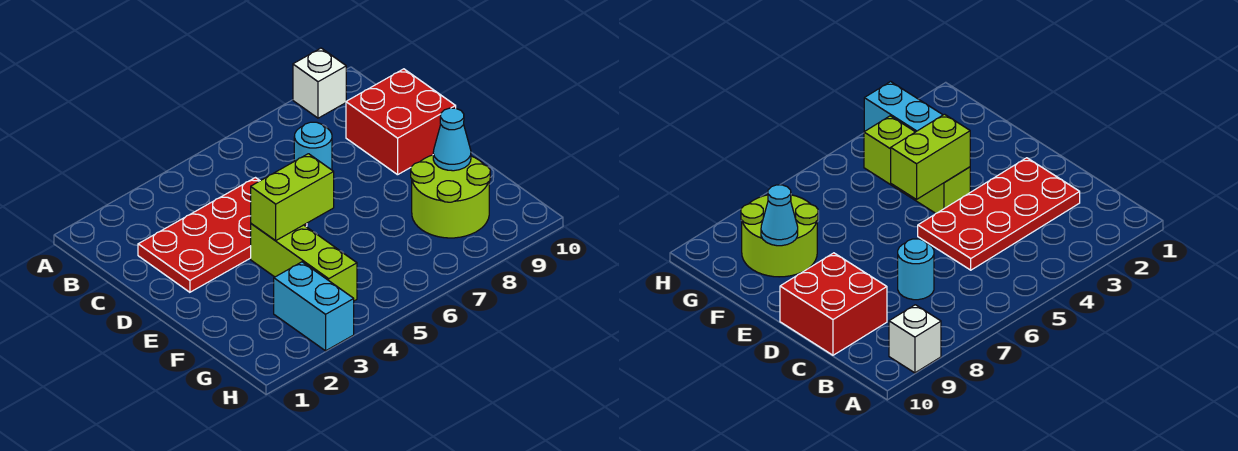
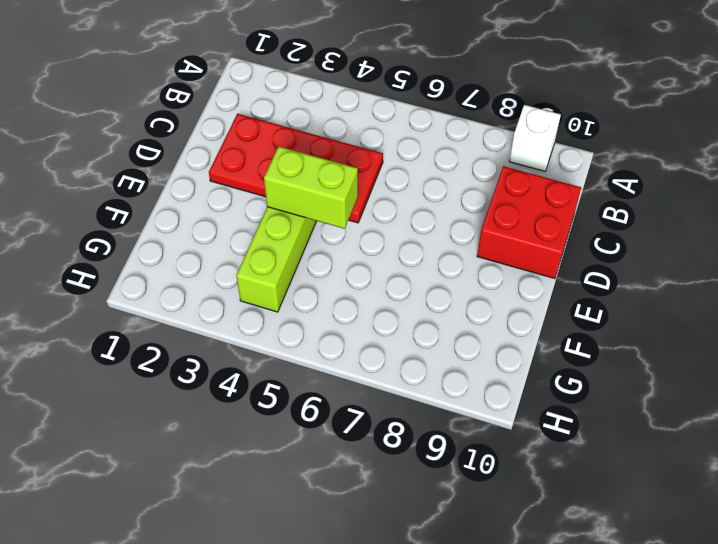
none -> cyan 1x1 round brick [294,122,332,170]
none -> lime 2x2 round brick [411,155,490,238]

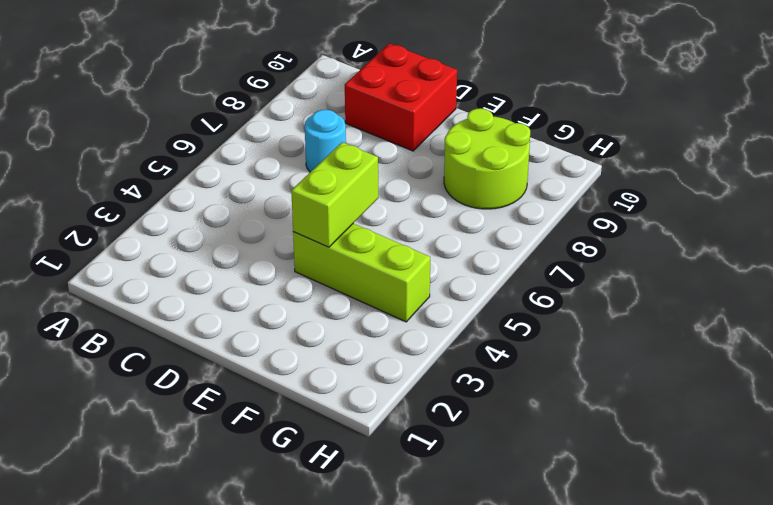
none -> white 1x1 brick [293,48,346,118]
none -> red 2x4 plate [138,178,307,292]

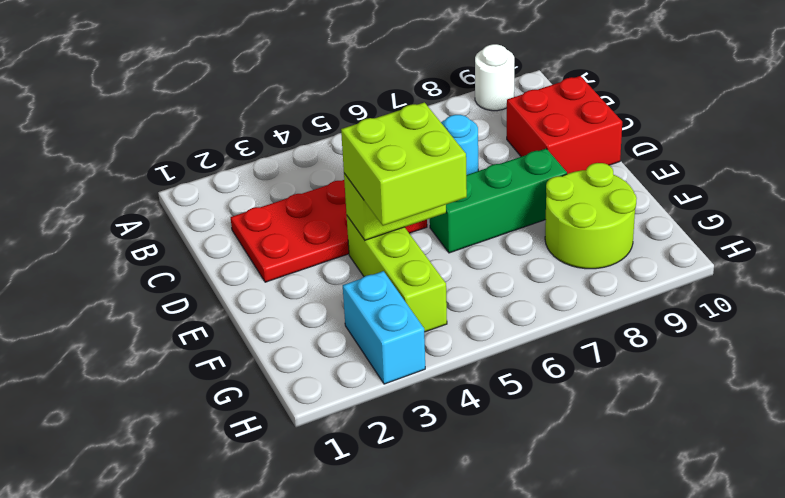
white 1x1 round brick [475,44,514,111] -> white 1x1 brick [293,48,346,118]
lime 2x2 brick [341,102,467,226] -> none
green 1x3 brick [430,149,567,253] -> none
none -> cyan 1x1 cone [433,108,471,171]

